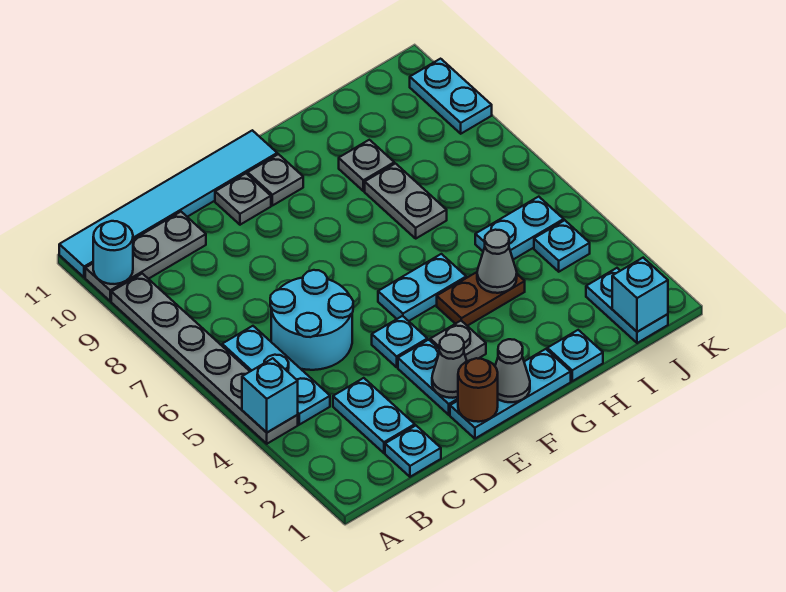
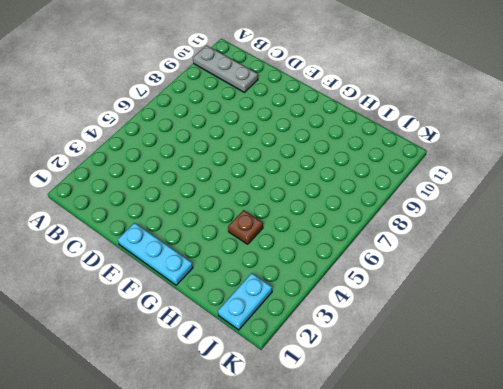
brown 1x1 plate [228,210,263,244] -> brown 1x2 plate [437,272,525,326]
none -> grey 1x6 plate [111,274,298,444]
none -> cyan 1x6 tile [59,130,277,277]
none -> cyan 1x3 plate [222,326,330,425]

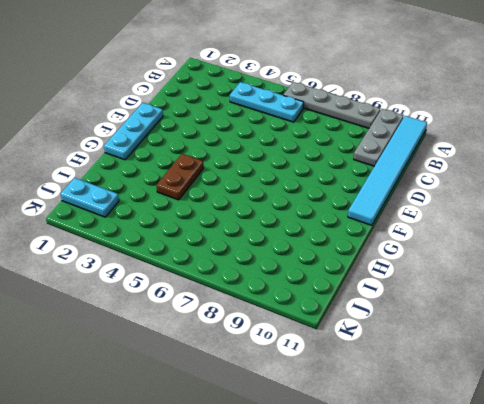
grey 1x4 plate [284,82,380,128] -> grey 1x6 plate [111,274,298,444]
none -> cyan 1x1 plate [385,426,441,477]
none -> cyan 1x2 plate [333,378,415,453]
none -> cyan 2x2 round brick [270,270,353,370]

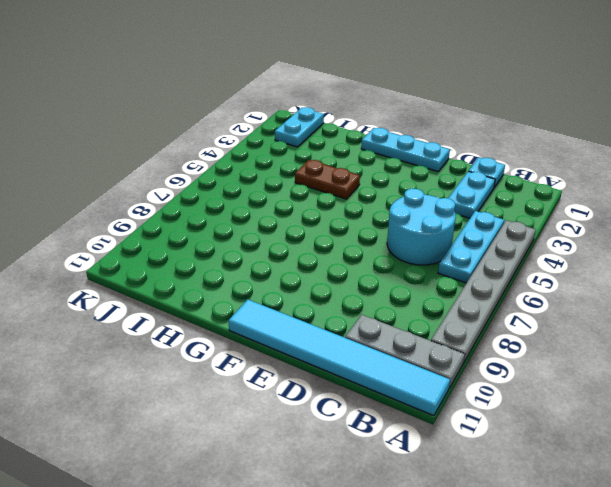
none -> cyan 1x2 plate [398,340,458,415]
none -> cyan 1x1 plate [372,316,427,367]
none -> grey 1x1 plate [215,173,271,225]

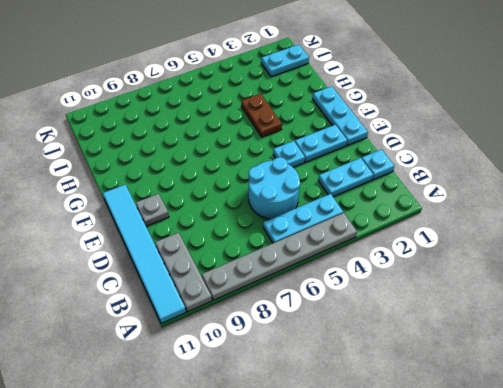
none -> grey 1x1 plate [430,321,486,361]
none -> cyan 1x2 plate [378,254,466,321]
none -> grey 1x1 plate [248,154,303,206]

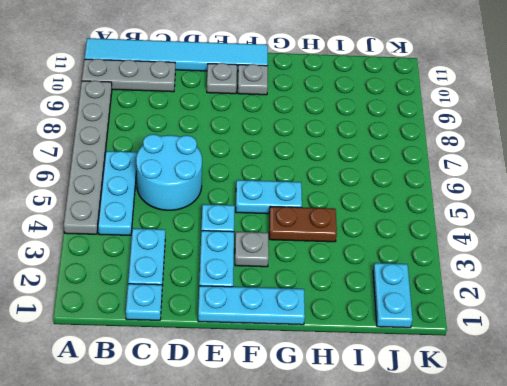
none -> cyan 1x1 plate [547,330,603,381]
none -> grey 1x2 plate [365,164,447,238]
none -> grey 1x1 plate [339,140,394,191]

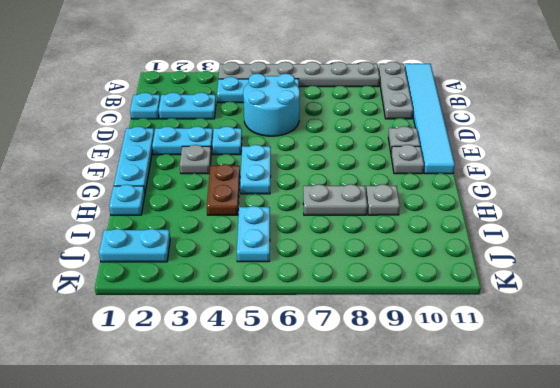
none -> cyan 1x1 plate [534,220,590,272]
none -> cyan 1x2 plate [410,59,492,134]
none -> cyan 1x1 brick [242,358,298,432]

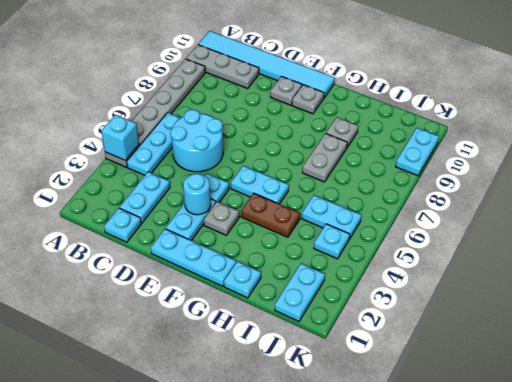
cyan 1x1 round brick [183,174,211,215] -> cyan 1x1 round brick moved to [93,221,133,284]
none -> brown 1x1 round brick [458,358,498,422]
none -> grey 1x1 cone [432,335,467,398]
none -> grey 1x1 cone [495,339,530,402]

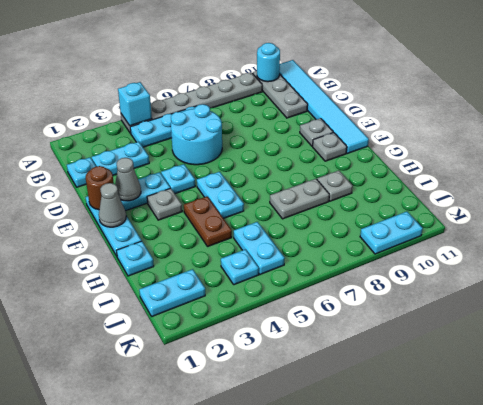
none -> grey 1x1 cone [477,230,517,293]
none -> cyan 1x1 brick [612,258,668,332]

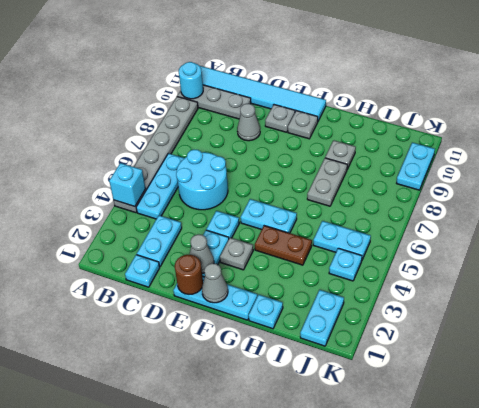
grey 1x1 cone [237,104,260,141] -> grey 1x1 cone moved to [477,230,517,293]
none -> cyan 1x1 brick [612,258,668,332]

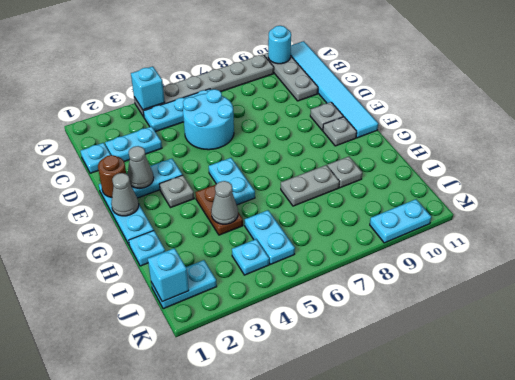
none -> cyan 1x1 plate [372,316,427,367]

